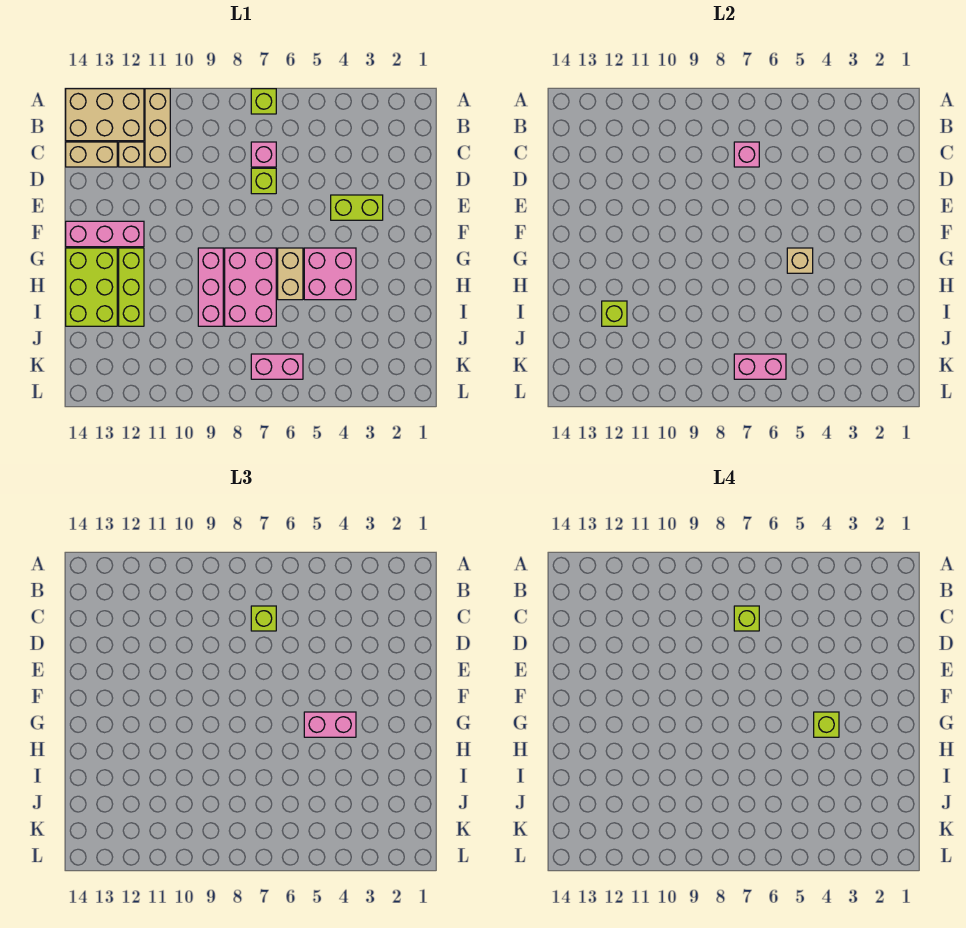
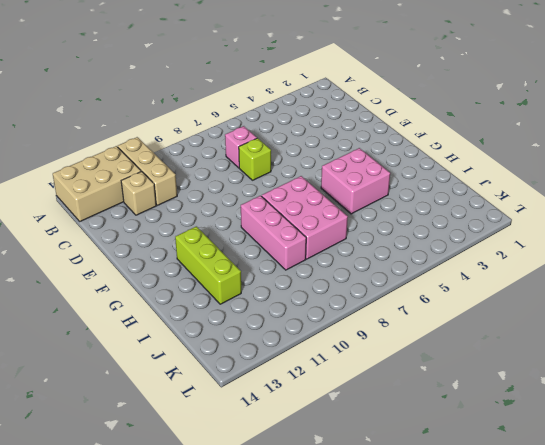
none -> lime 1x1 brick [251,89,276,114]
none -> tan 1x2 brick [66,142,117,167]
none -> lime 1x2 brick [331,195,383,220]

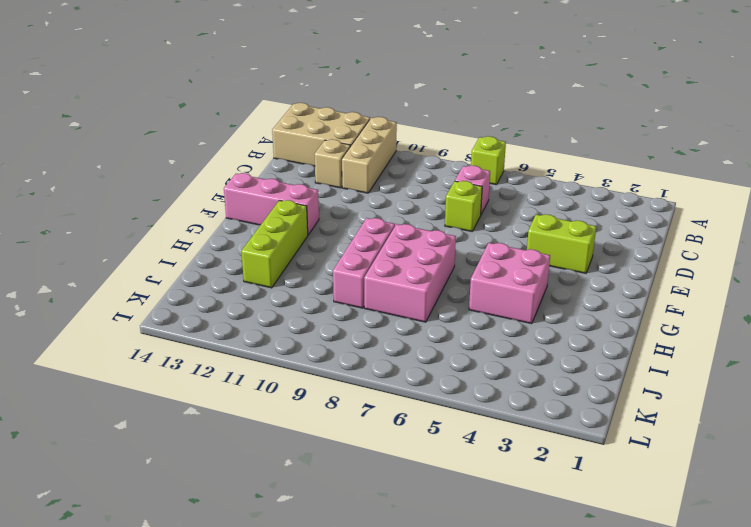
none -> tan 1x2 brick [66,142,117,167]
none -> tan 1x2 brick [278,248,303,300]
none -> lime 2x3 brick [66,248,117,326]

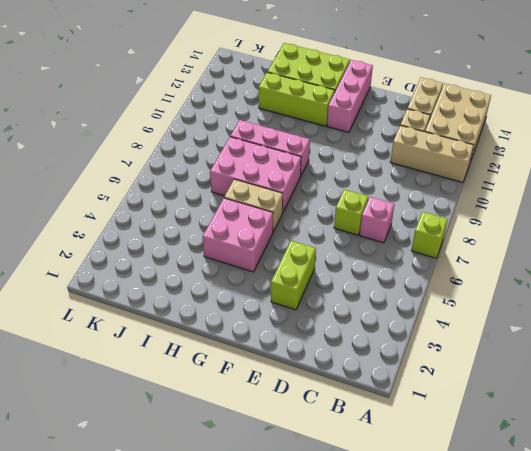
none -> pink 1x2 brick [251,354,303,379]
none -> pink 1x1 brick [734,142,759,167]
none -> tan 1x1 brick [787,248,813,273]

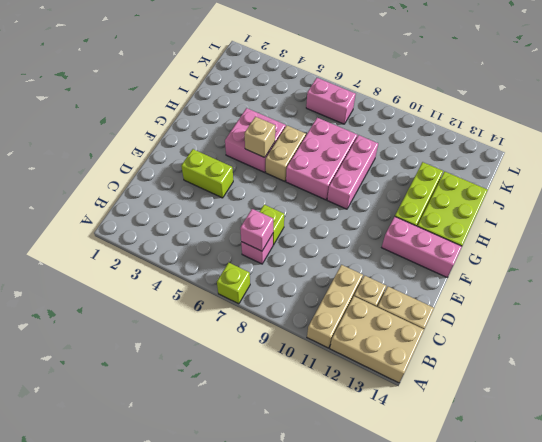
none -> lime 1x1 brick [602,301,627,326]
none -> pink 1x2 brick [734,354,786,379]
none -> lime 1x1 brick [251,606,276,631]

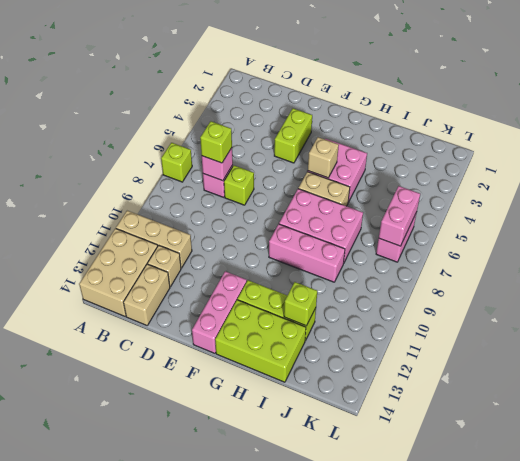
none -> pink 1x2 brick [304,712,356,737]
none -> lime 1x1 brick [734,606,759,631]
none -> lime 1x1 brick [814,712,839,737]

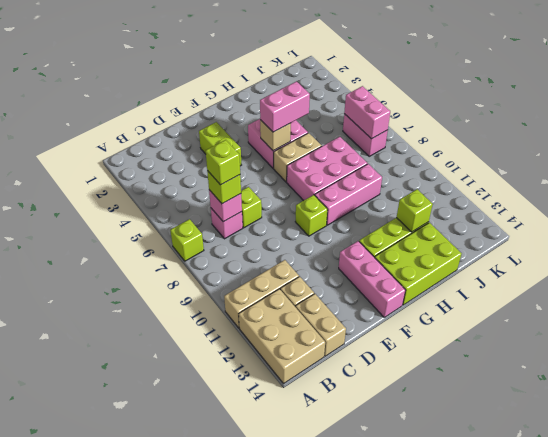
lime 1x1 brick [295,195,328,236] -> lime 1x1 brick moved to [814,712,839,737]
pink 1x2 brick [260,82,310,132] -> pink 1x2 brick turned to [304,712,356,737]

